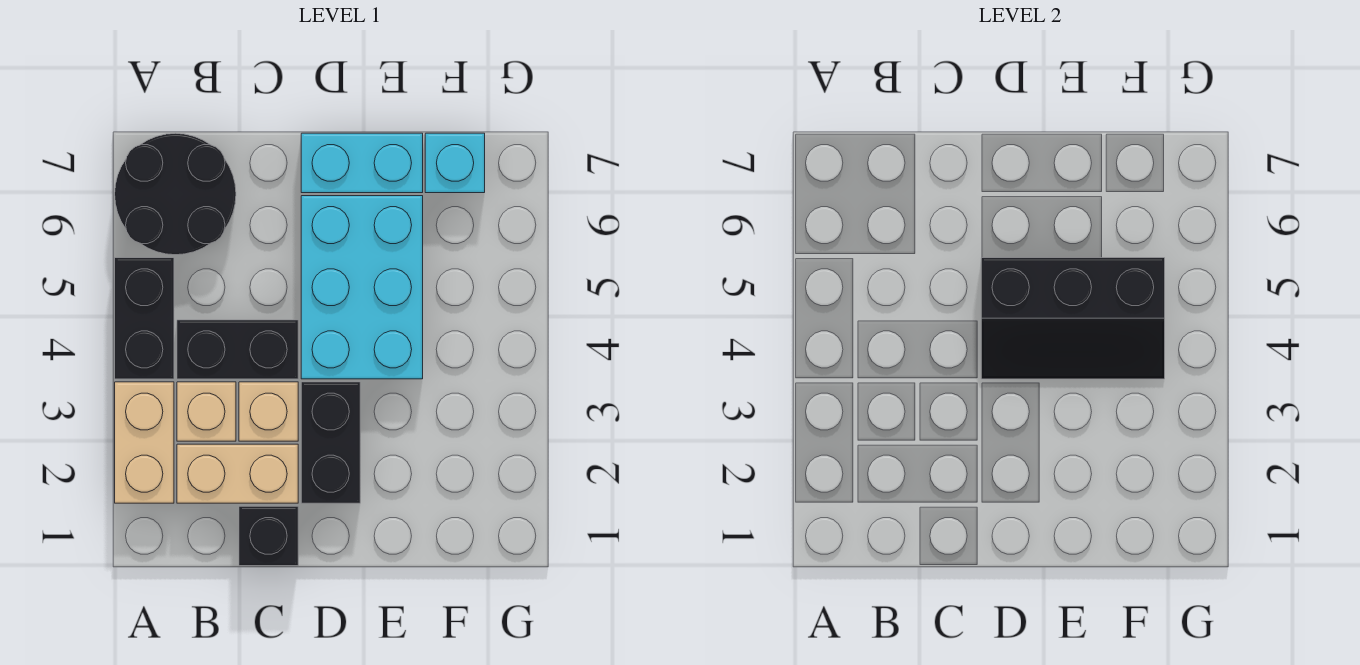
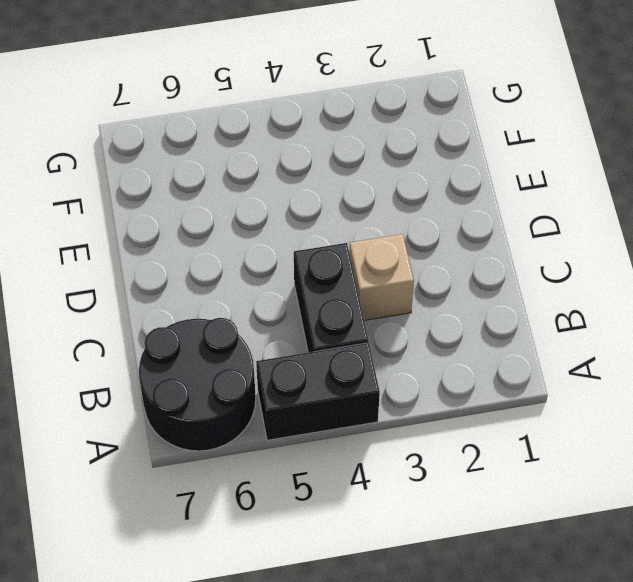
none -> tan 1x2 brick [115,382,174,503]
none -> tan 1x2 brick [177,444,298,503]
none -> tan 1x1 brick [177,382,236,441]

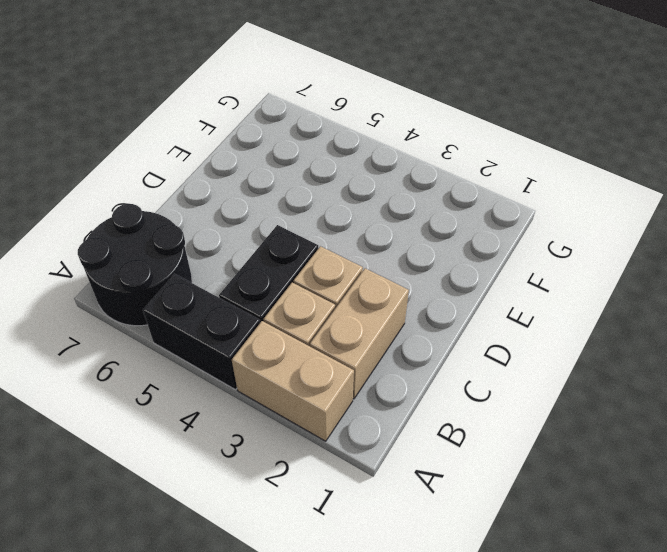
none -> black 1x1 brick [239,506,298,566]
none -> black 1x2 brick [301,382,360,503]
none -> cyan 2x3 brick [301,196,423,379]

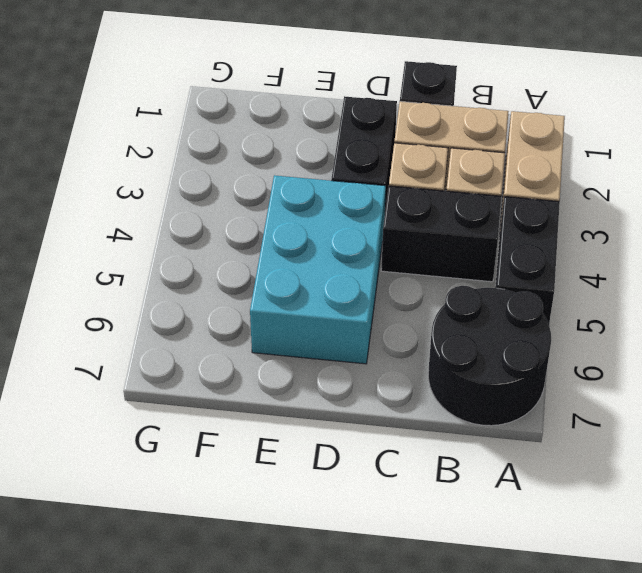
none -> cyan 1x2 brick [301,133,423,193]
none -> cyan 1x1 brick [425,133,485,193]
none -> black 2x3 slope [981,258,1165,379]

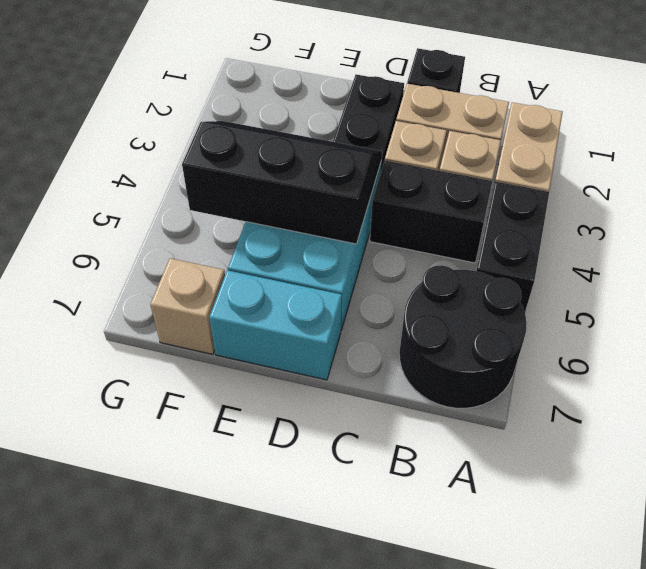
tan 1x1 brick [150,258,225,354] -> cyan 1x1 brick [425,133,485,193]

